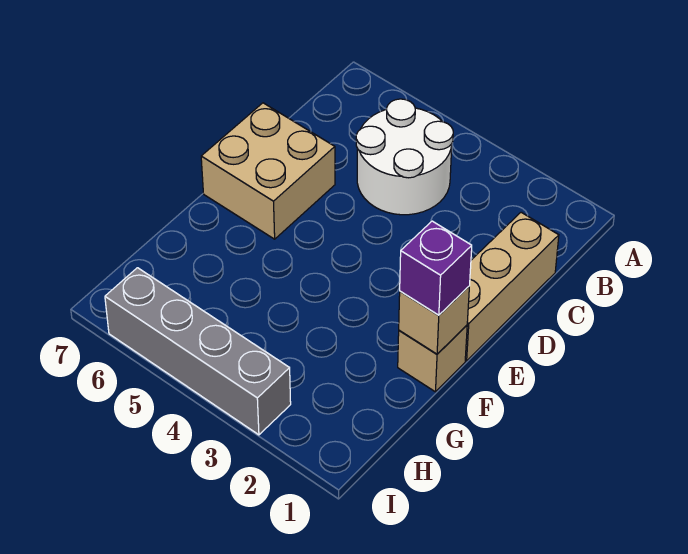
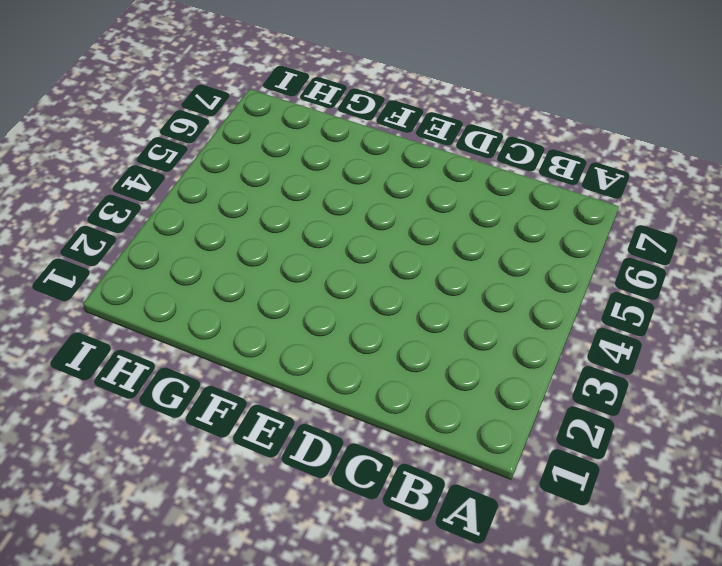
none -> white 2x2 round brick [356,99,453,215]
none -> tan 1x3 brick [465,212,559,361]

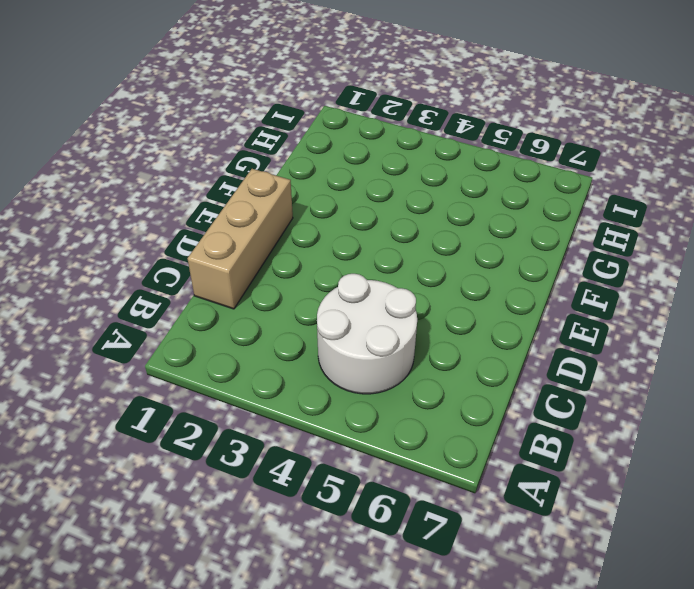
none -> tan 2x2 brick [201,103,335,239]
none -> tan 1x1 brick [398,325,467,392]

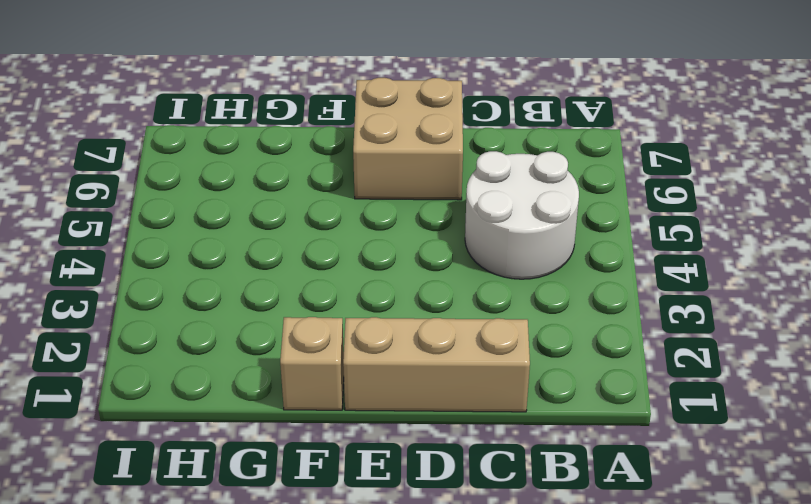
none -> grey 1x4 brick [105,268,291,435]
none -> tan 1x1 brick [399,287,469,354]

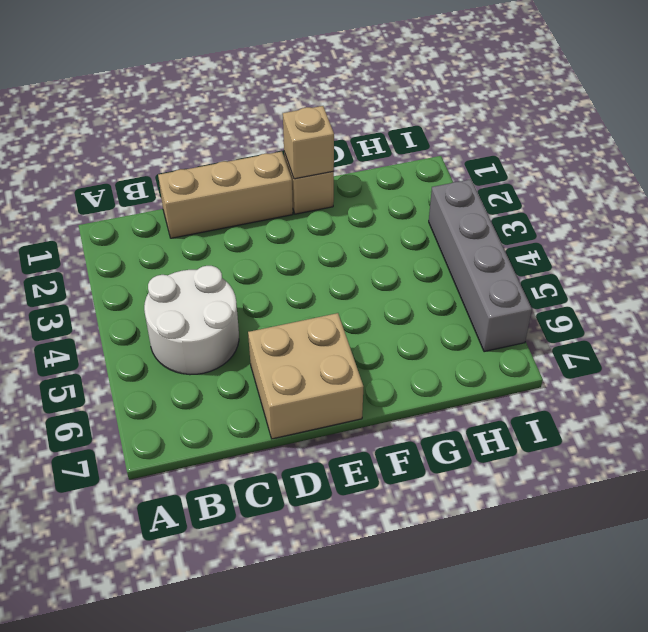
none -> purple 1x1 brick [400,221,472,315]

